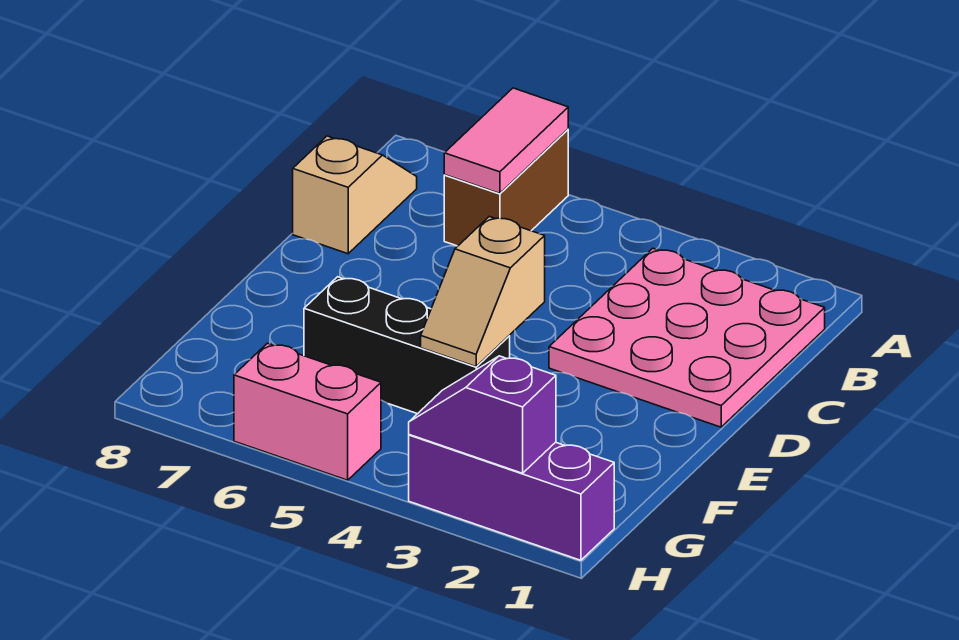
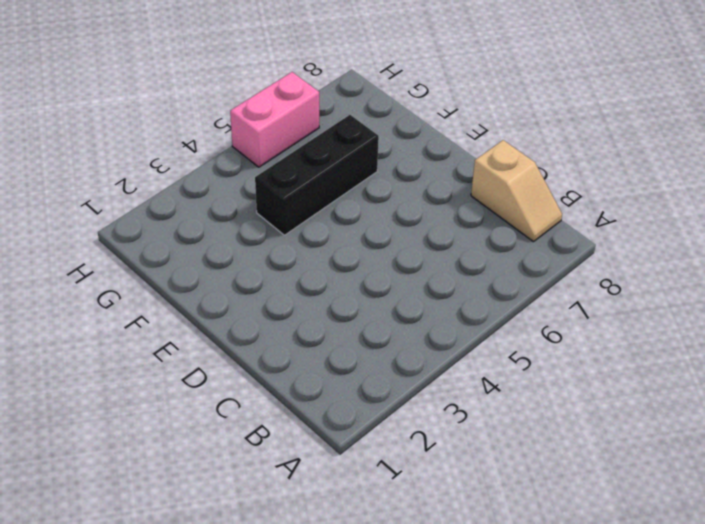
none -> brown 1x2 brick [444,129,568,246]
none -> pink 3x3 plate [549,248,825,427]

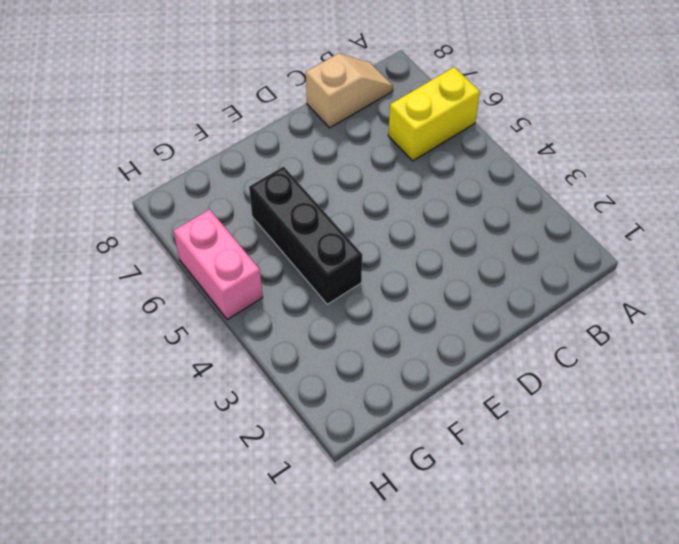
yellow 1x2 brick [388,67,480,161] -> brown 1x2 brick [444,129,568,246]
none -> pink 3x3 plate [549,248,825,427]
none -> purple 1x3 brick [409,435,614,560]

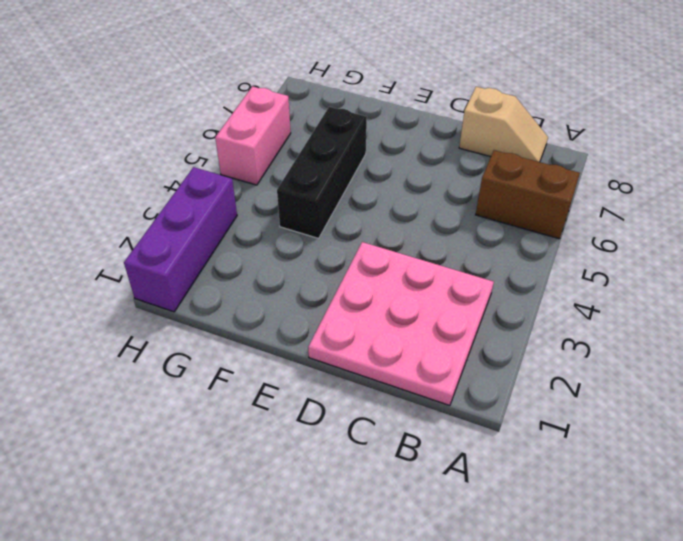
none -> pink 1x2 tile [444,88,568,193]
none -> tan 1x2 slope [421,217,545,367]

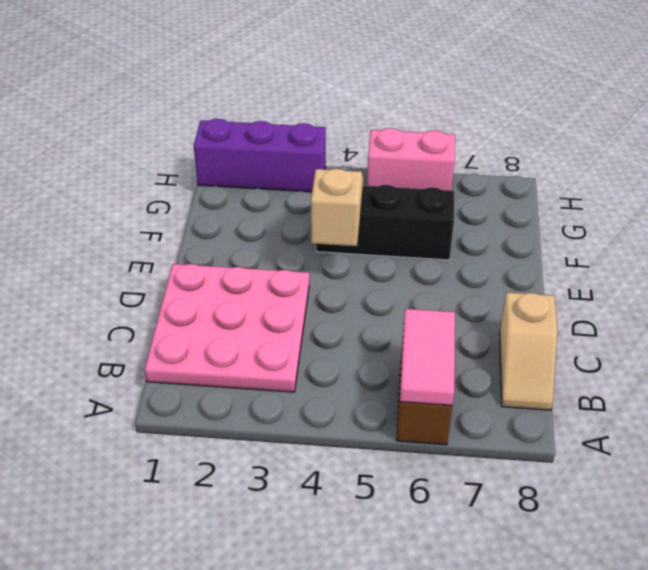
none -> purple 1x2 slope [409,356,556,473]

